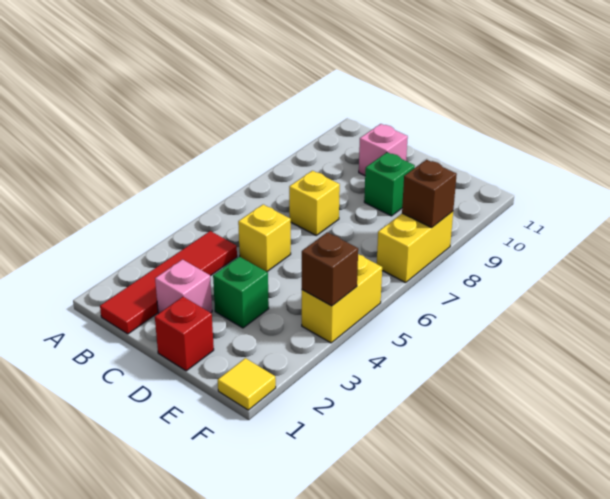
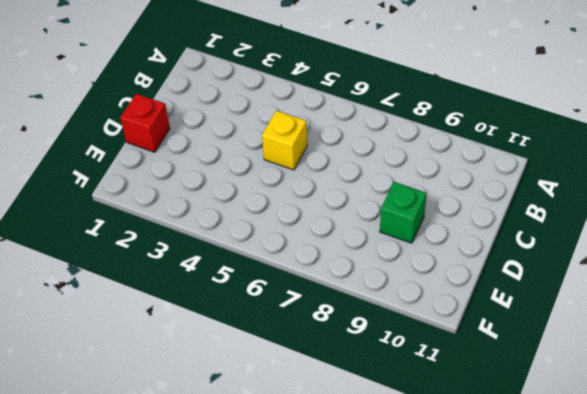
none -> red 1x4 tile [100,231,237,334]
none -> pink 1x1 brick [155,260,212,314]
none -> yellow 1x1 brick [289,171,340,235]

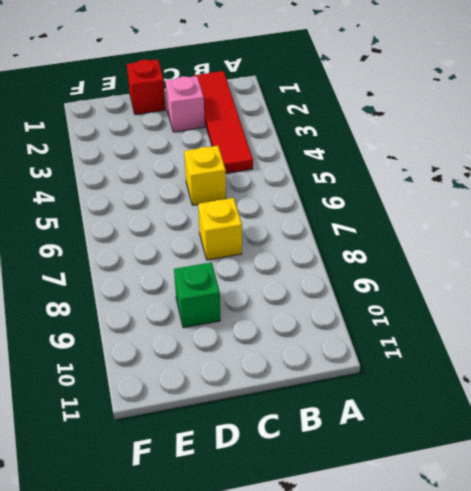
none -> pink 1x1 brick [359,124,408,176]
none -> green 1x1 brick [213,257,269,328]
none -> yellow 1x1 tile [218,358,276,410]

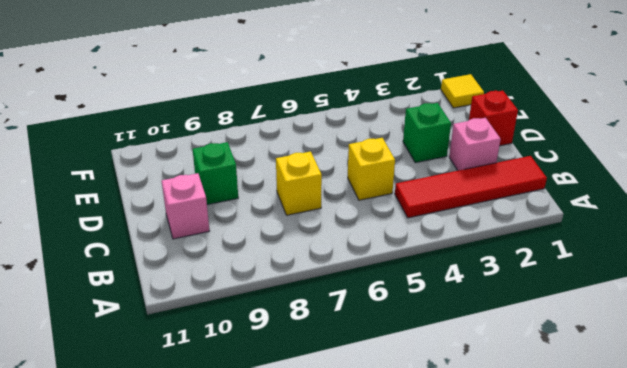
none -> yellow 1x2 brick [302,254,382,343]
none -> yellow 1x2 brick [377,211,453,283]
none -> brown 1x1 brick [302,232,358,306]

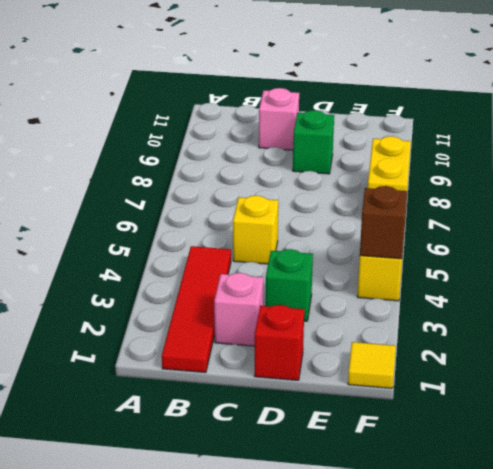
none -> yellow 1x1 brick [289,171,340,235]
none -> brown 1x1 brick [402,160,457,228]

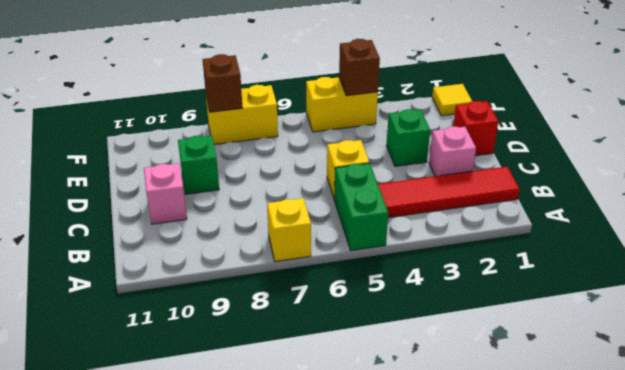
green 1x2 brick [334,163,388,250] -> none
yellow 1x1 brick [267,198,311,262] -> yellow 1x1 brick moved to [289,171,340,235]

